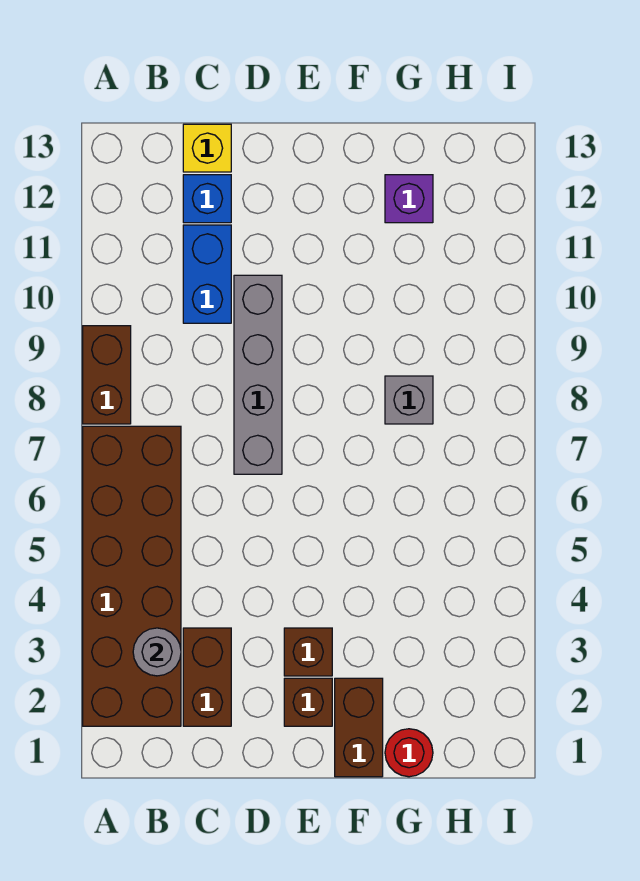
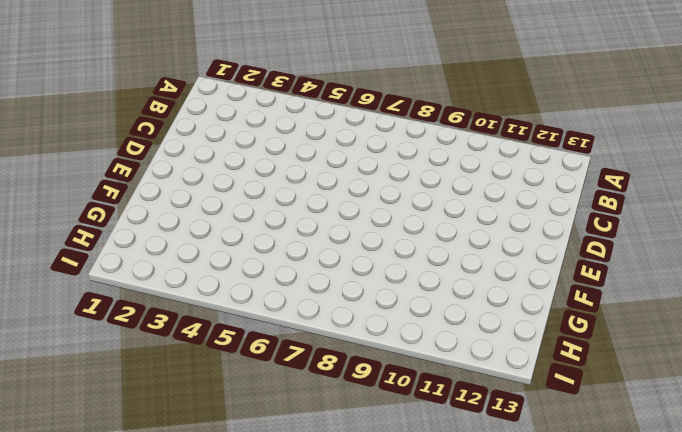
none -> brown 2x6 brick [83,426,181,726]
none -> brown 1x2 brick [83,326,131,424]
none -> brown 1x2 brick [183,628,231,726]

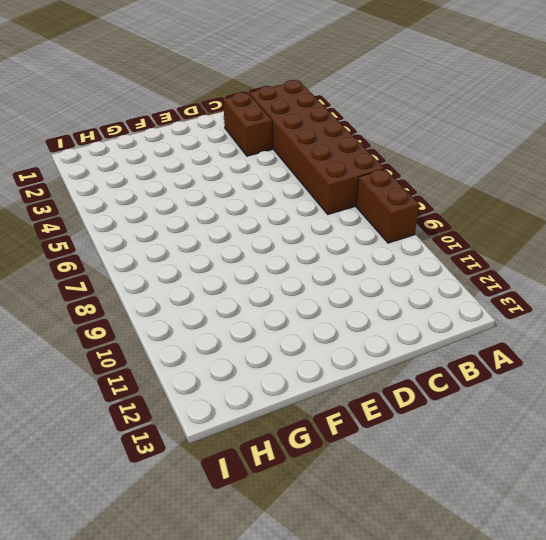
none -> blue 1x2 brick [183,225,231,323]
none -> blue 1x1 brick [183,175,231,223]
none -> yellow 1x1 brick [183,124,231,172]

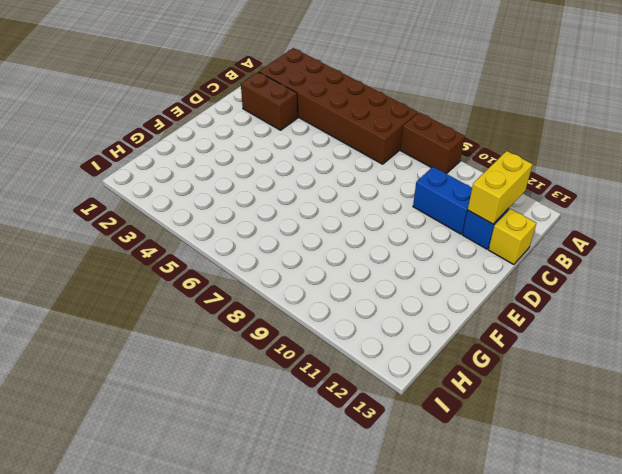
yellow 1x2 brick [468,151,533,224] -> none
none -> grey 1x4 brick [234,275,282,474]
none -> brown 1x1 brick [284,678,332,726]
none -> brown 1x1 brick [284,628,332,676]

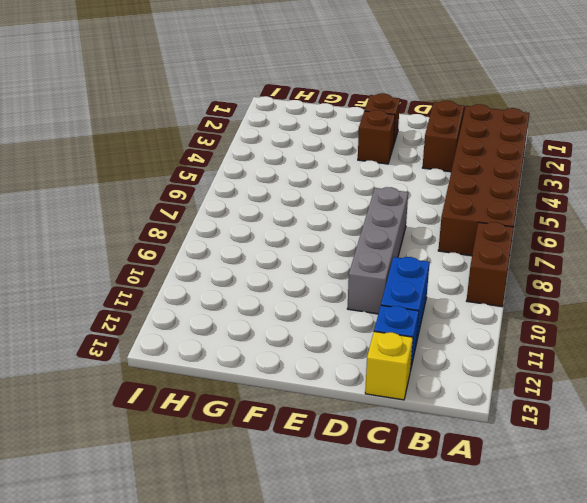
none -> brown 1x2 brick [335,678,383,777]
none -> red 1x1 round brick [385,729,433,777]
none -> grey 1x1 brick [385,376,433,424]

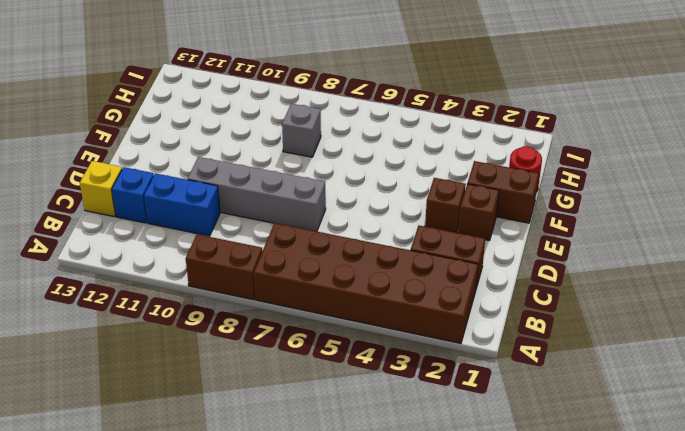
none -> purple 1x1 brick [385,175,433,223]
none -> grey 1x1 round brick [133,628,181,676]

